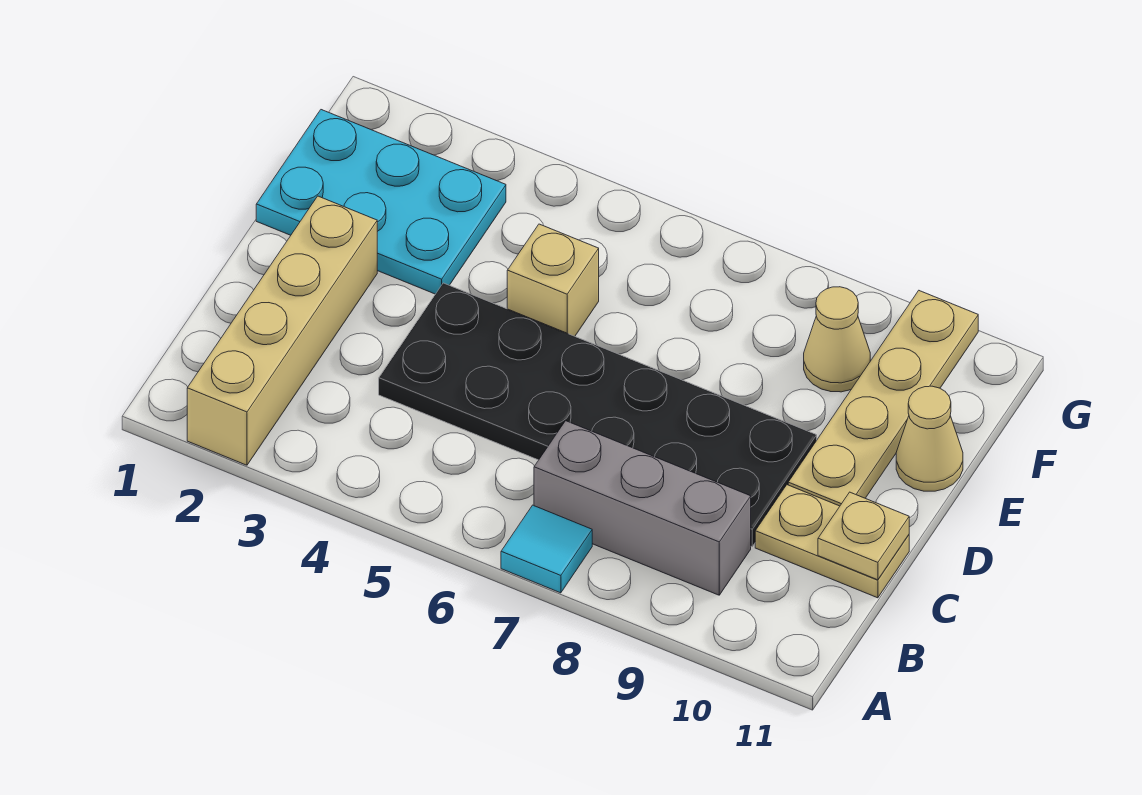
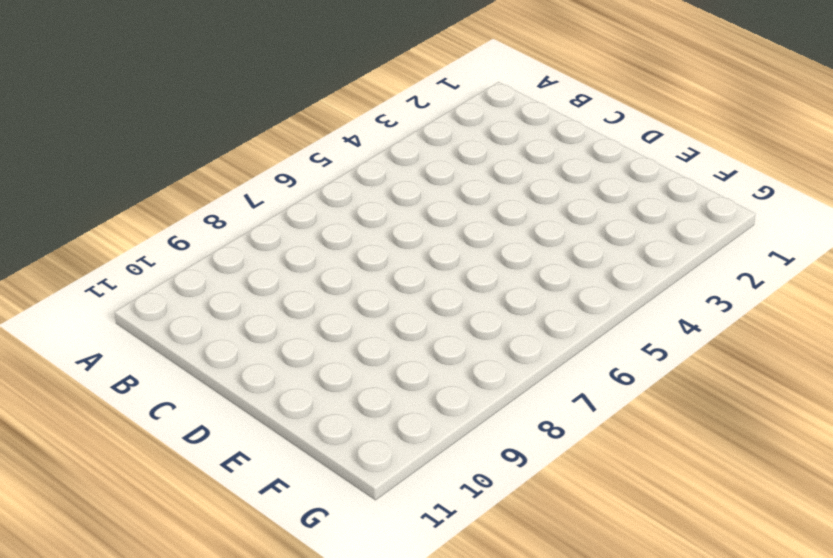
none -> tan 1x4 brick [187,196,377,465]
none -> cyan 1x1 tile [501,505,592,593]

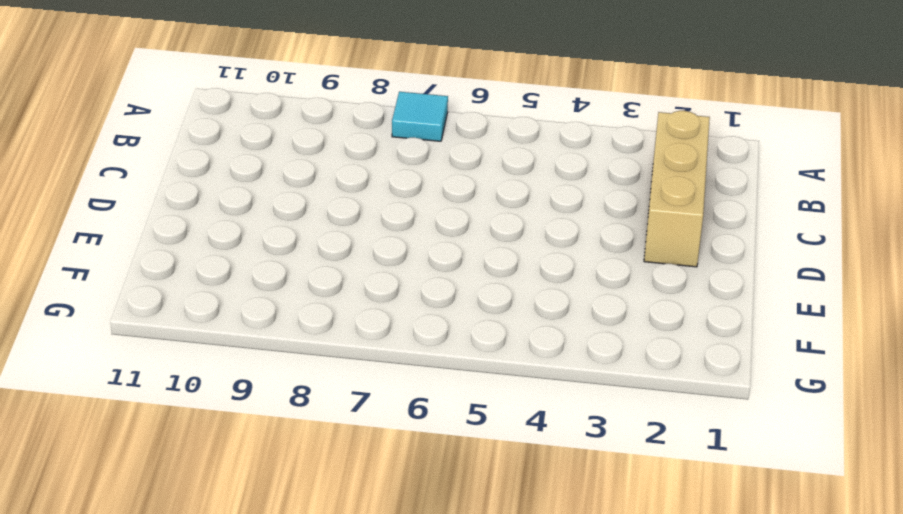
tan 1x3 brick [644,111,710,267] -> tan 1x4 brick [187,196,377,465]
none -> grey 1x3 brick [534,421,751,595]
none -> black 2x6 plate [379,283,817,547]

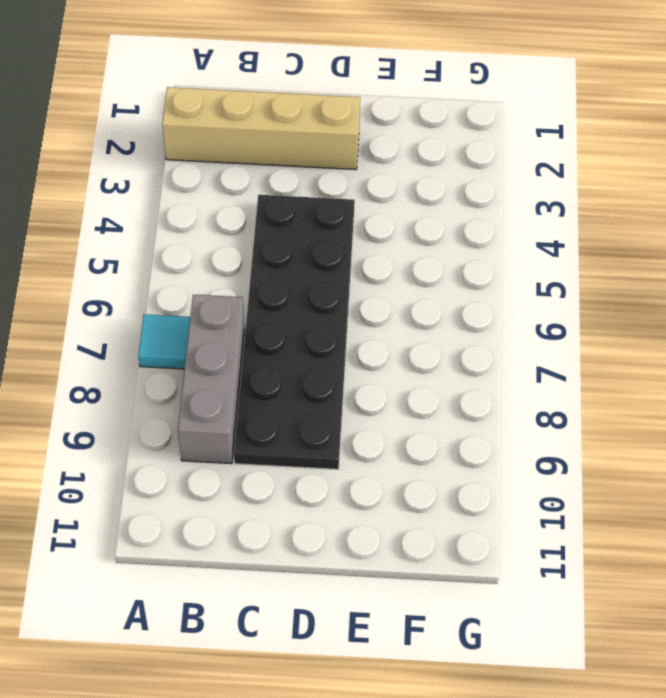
none -> tan 1x2 plate [755,485,909,598]
none -> tan 1x4 plate [788,291,978,506]

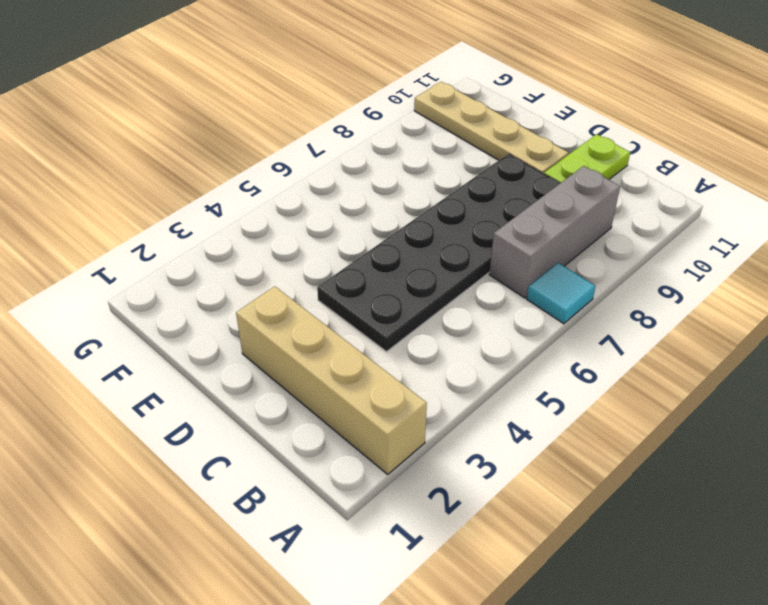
lime 1x2 plate [544,134,630,183] -> tan 1x2 plate [755,485,909,598]
none -> cyan 2x3 plate [256,110,506,294]
none -> tan 1x1 brick [507,224,599,336]

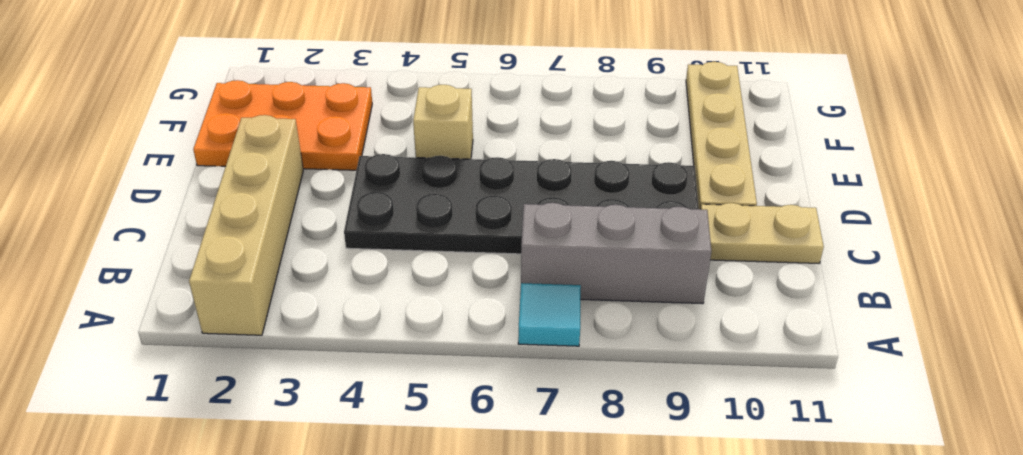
orange 2x3 plate [193,80,372,170] -> cyan 2x3 plate [256,110,506,294]
none -> tan 1x1 cone [896,386,963,491]
none -> tan 1x1 cone [804,287,870,392]

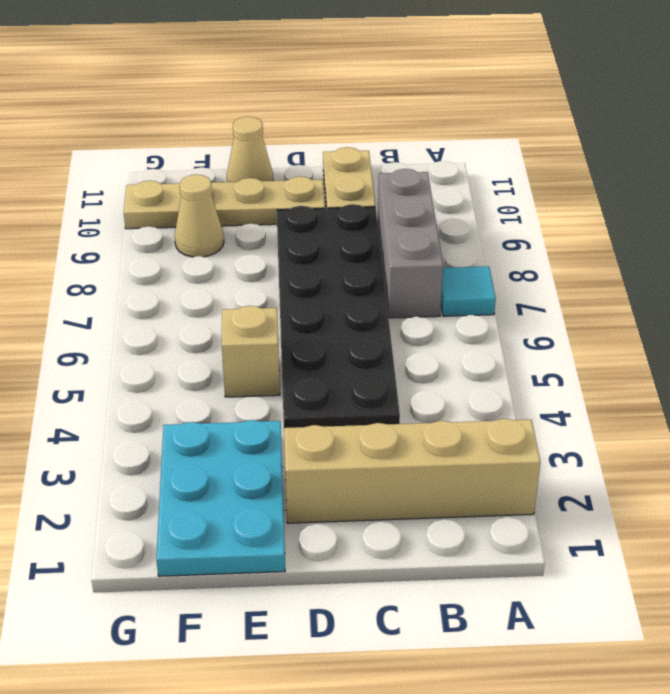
none -> tan 1x1 plate [818,492,909,580]

